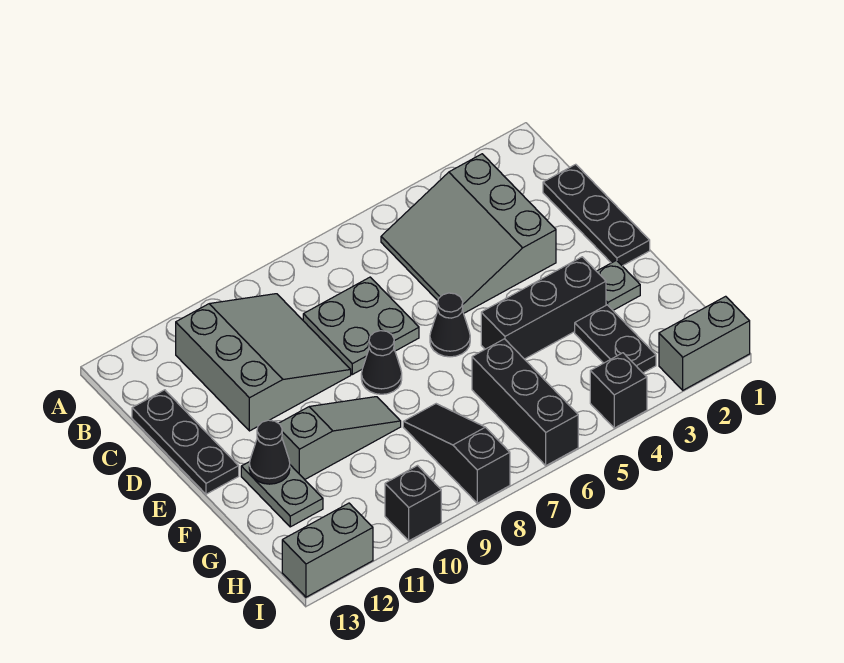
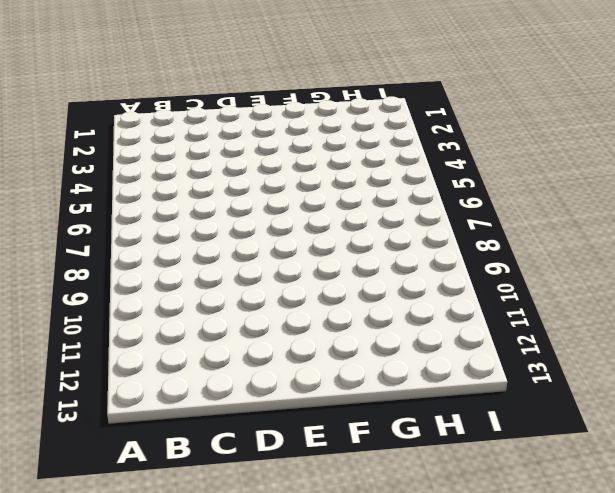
none -> grey 3x3 slope [381,154,556,313]
none -> grey 3x3 slope [176,294,351,431]
none -> black 1x3 plate [543,164,650,266]

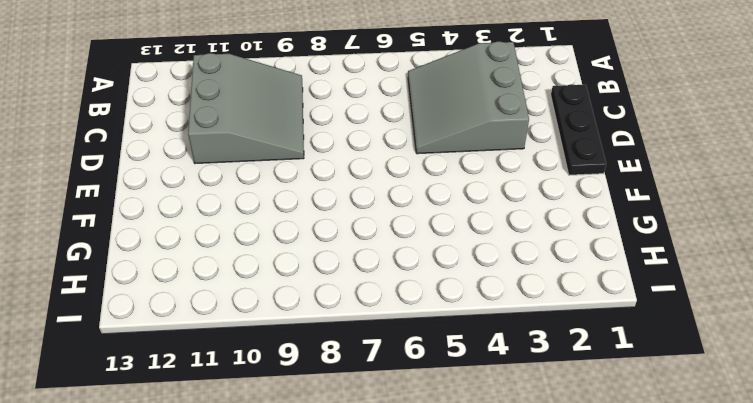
none -> grey 2x2 plate [303,277,419,374]
none -> black 1x3 plate [132,390,239,494]
none -> black 1x1 cone [430,293,470,357]

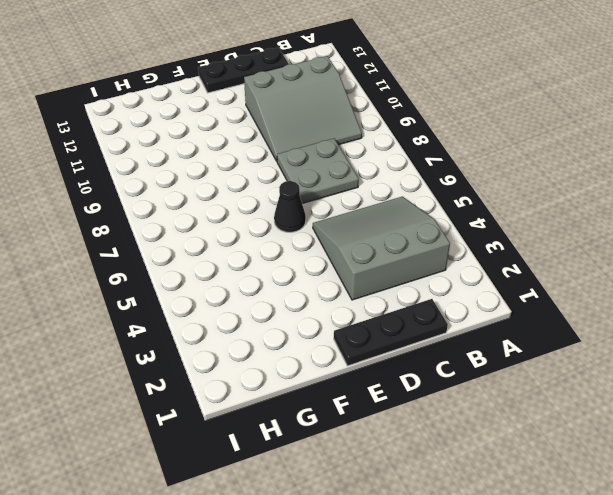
none -> black 1x1 cone [361,331,402,394]
none -> grey 1x1 plate [597,260,640,310]
none -> black 1x3 brick [481,257,606,359]

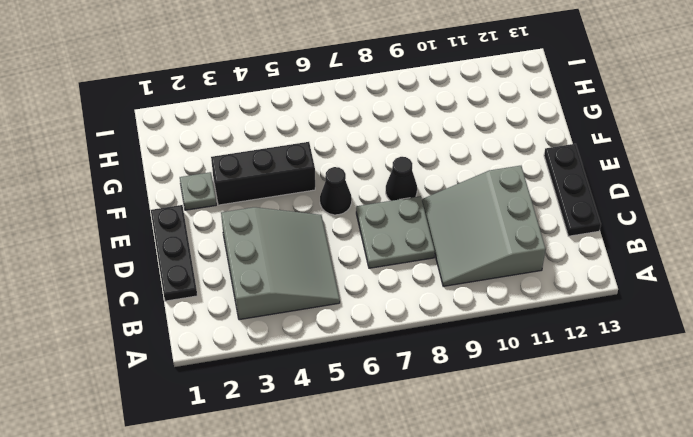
none -> grey 1x3 slope [279,397,401,480]
none -> grey 1x2 plate [241,462,323,527]
none -> black 1x2 plate [575,305,656,373]

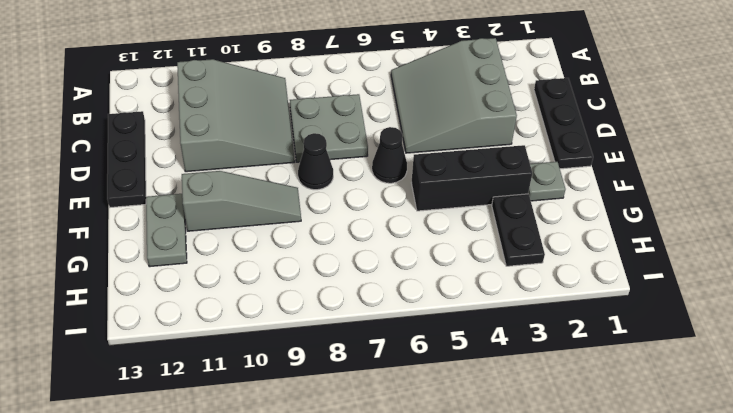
none -> black 1x3 brick [472,339,578,465]
none -> black 1x3 slope [403,404,510,503]
none -> grey 1x2 brick [659,296,750,390]

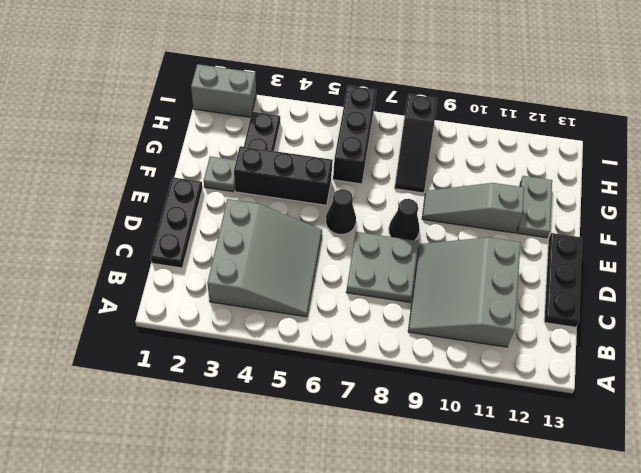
none -> black 1x1 brick [590,353,647,428]
none -> black 1x1 brick [385,466,441,541]
none -> grey 1x2 brick [282,503,373,597]

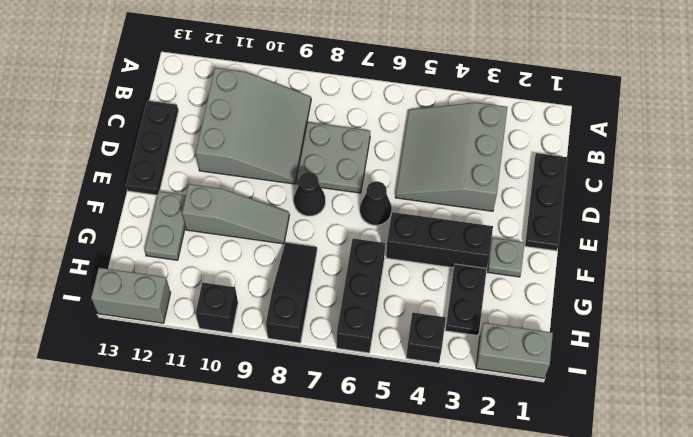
none -> black 1x1 cone [249,420,290,484]

